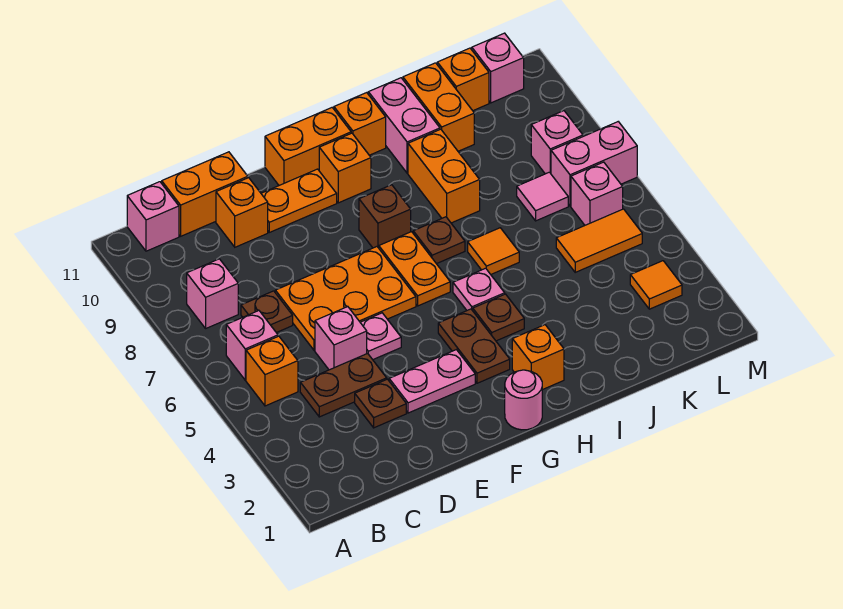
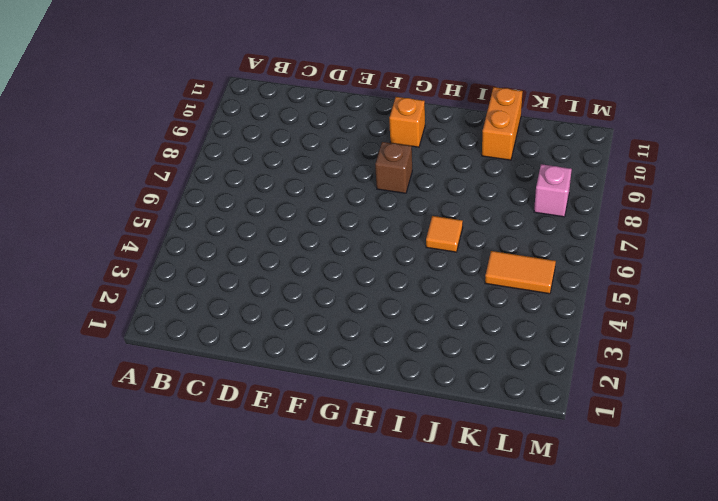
none -> orange 1x1 brick [246,336,298,406]
none -> pink 1x1 brick [226,311,278,380]
none -> pink 1x1 brick [187,259,238,328]
none -> pink 1x1 brick [127,182,179,251]

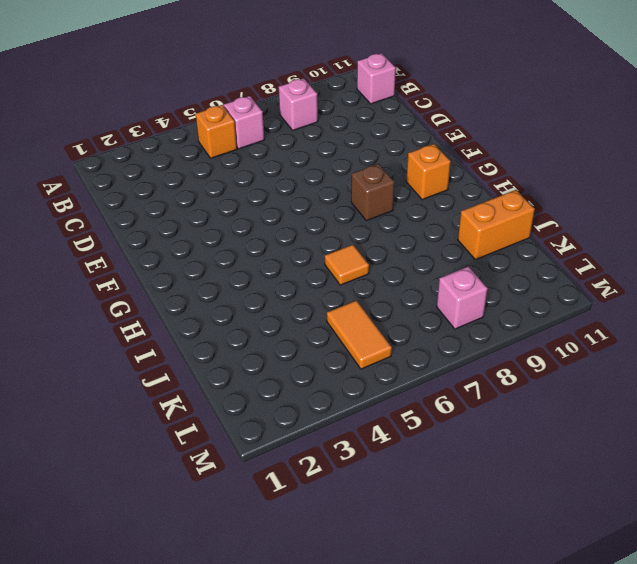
none -> brown 1x2 plate [300,353,387,417]
none -> brown 1x1 plate [241,291,293,333]
none -> orange 1x2 brick [162,152,248,236]
none -> brown 1x1 plate [355,379,406,428]

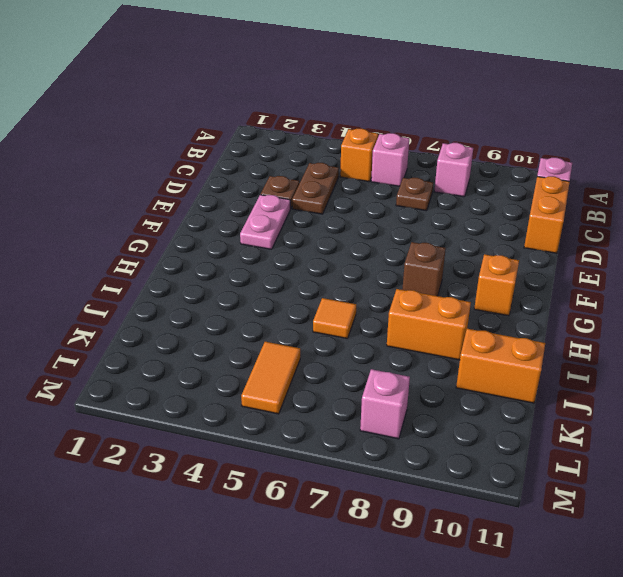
none -> pink 1x1 brick [315,307,367,370]
none -> orange 2x3 plate [275,247,416,351]
none -> orange 1x1 brick [216,178,268,247]
none -> pink 1x1 plate [360,313,401,360]

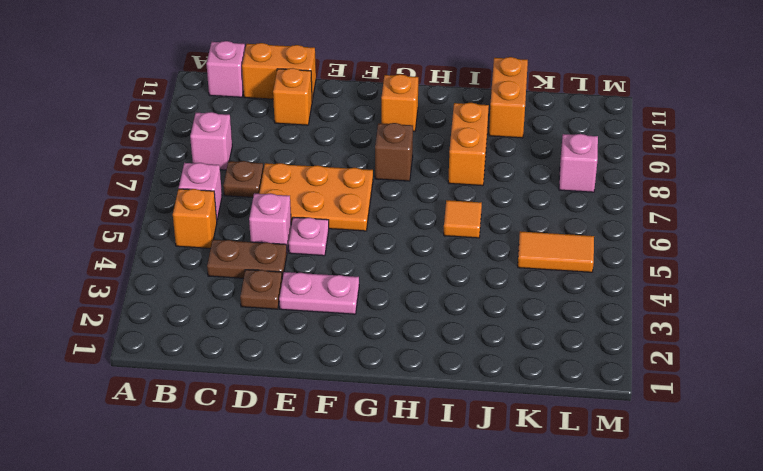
none -> orange 1x2 plate [261,169,337,232]
none -> orange 1x2 brick [265,108,351,185]
none -> pink 1x1 round brick [505,370,542,430]
none -> brown 1x2 plate [438,309,510,383]

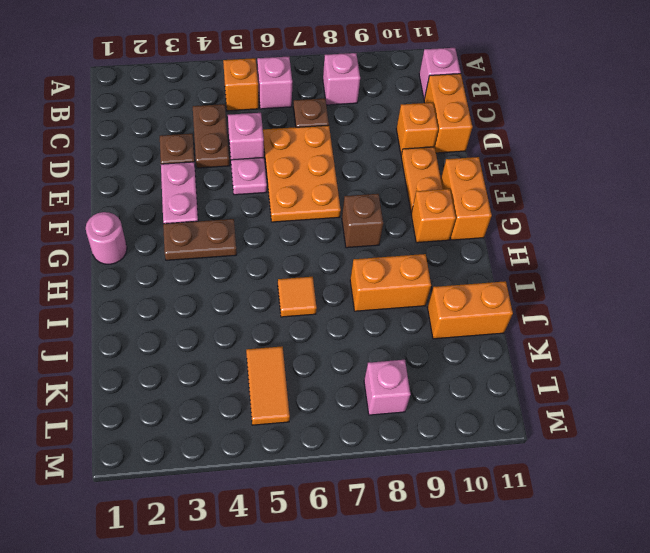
none -> orange 1x2 plate [379,232,450,306]
none -> orange 1x1 brick [512,325,564,390]
none -> brown 1x1 plate [473,294,524,341]
none -> pink 1x1 plate [453,268,505,311]

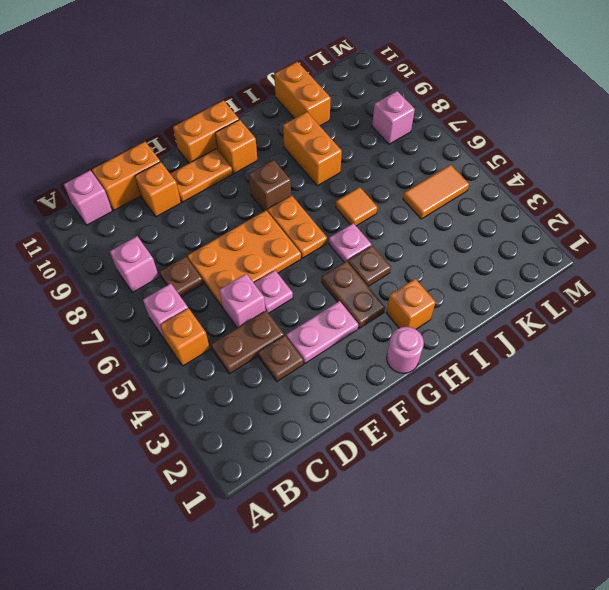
none -> brown 1x1 plate [413,217,465,264]
none -> orange 1x1 brick [334,93,386,155]
none -> pink 1x2 brick [368,78,440,173]
none -> pink 1x1 tile [517,172,568,221]

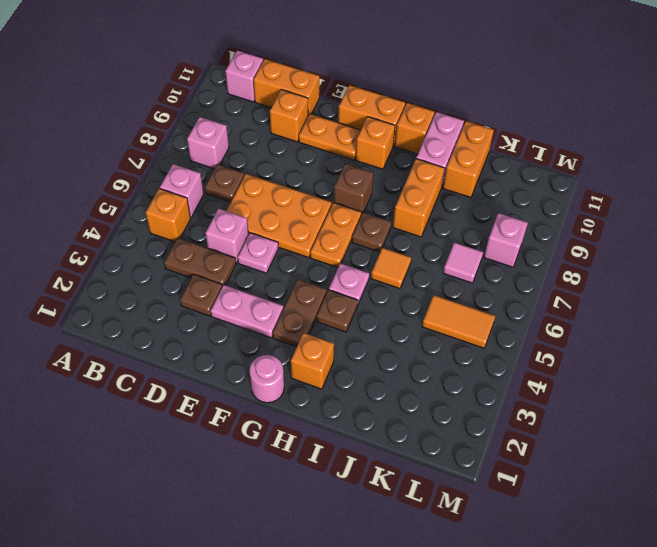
none -> orange 1x1 brick [437,48,489,111]
none -> orange 1x1 tile [630,261,682,309]
none -> pink 1x1 brick [571,162,623,225]
none -> pink 1x2 brick [551,122,637,206]

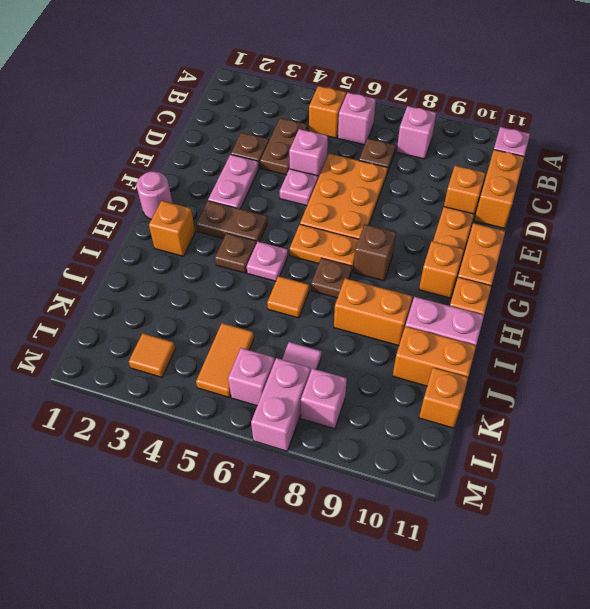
none -> pink 1x1 brick [472,33,524,103]

